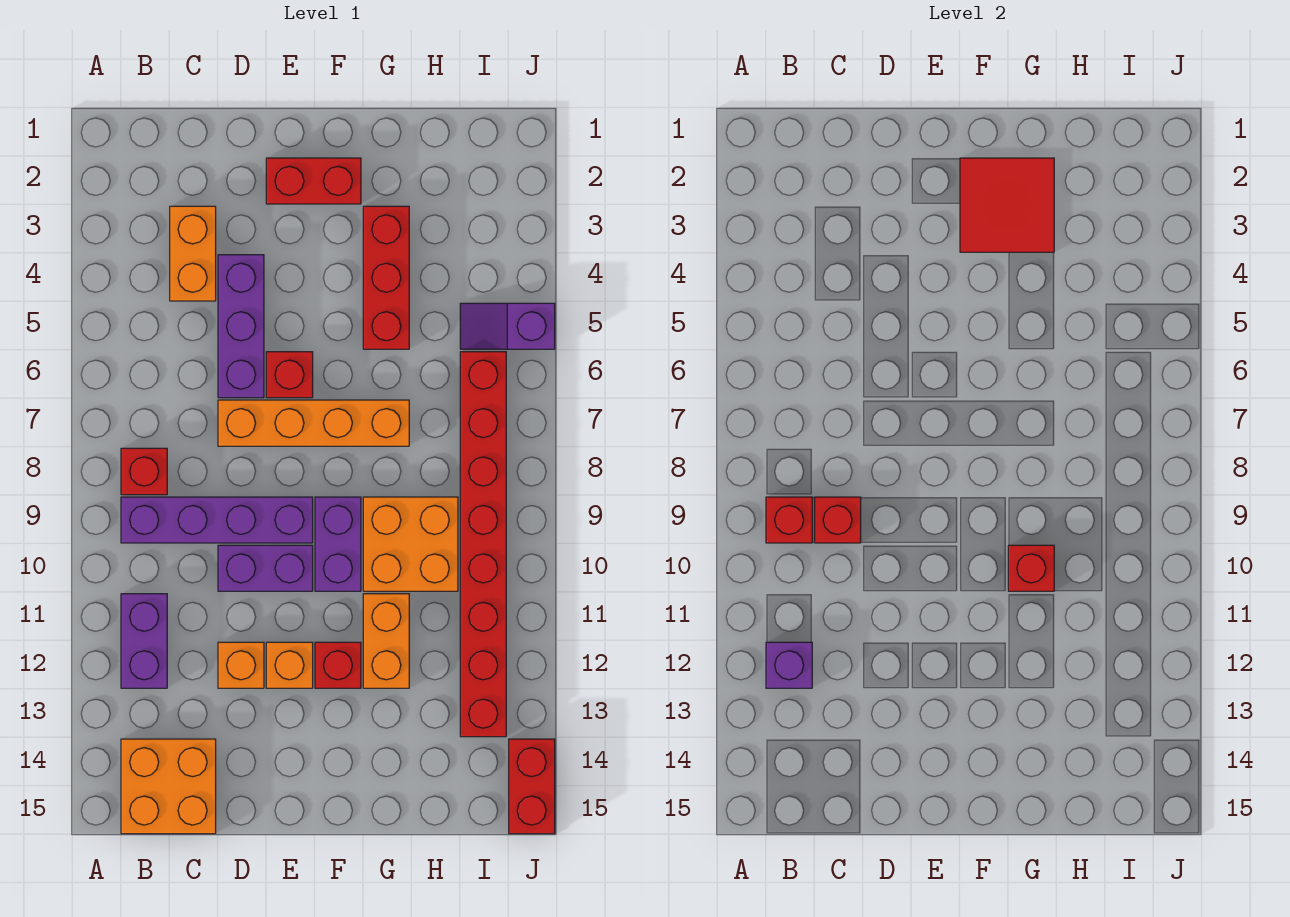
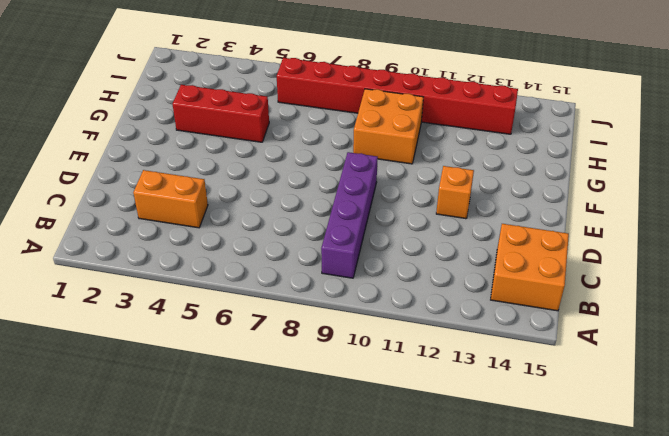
none -> red 1x1 brick [121,448,167,495]
none -> purple 1x2 brick [121,594,167,688]
none -> purple 1x3 brick [218,255,264,398]

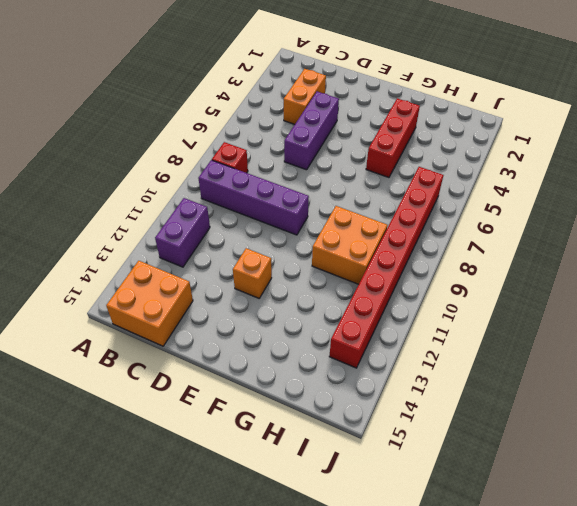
none -> orange 1x4 brick [218,400,409,446]
none -> purple 1x2 brick [218,545,313,591]
none -> orange 1x1 brick [218,642,264,688]

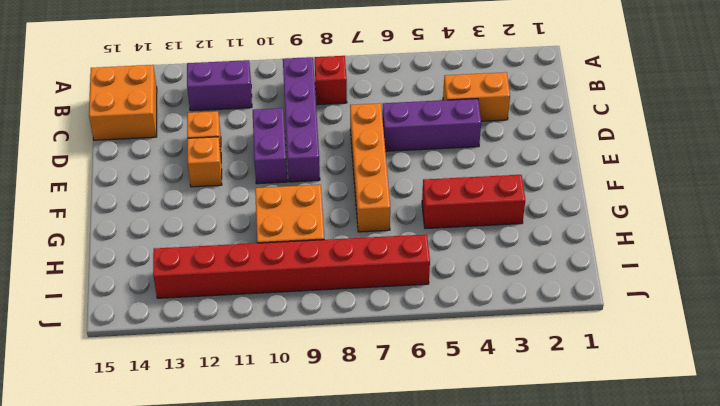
none -> red 1x2 brick [266,158,361,204]
none -> red 1x1 brick [266,352,313,398]
none -> purple 1x2 brick [315,497,361,591]

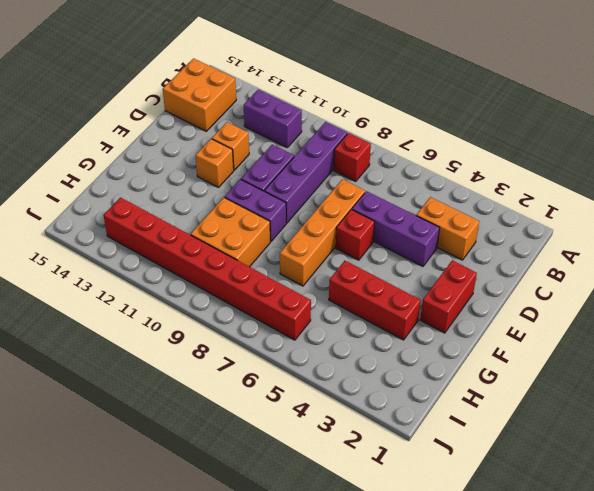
none -> red 1x1 brick [315,642,361,688]
none -> orange 1x2 brick [363,594,409,688]
none -> purple 1x2 slope [460,303,555,349]

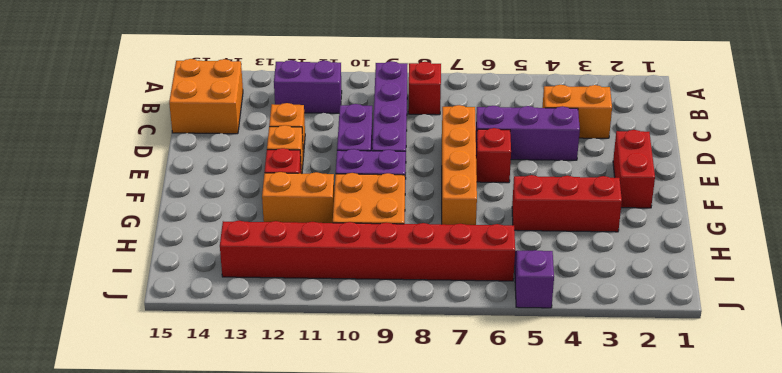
none -> red 1x2 brick [509,739,555,834]
none -> red 1x1 brick [766,497,812,543]
none -> purple 1x1 brick [766,642,812,688]

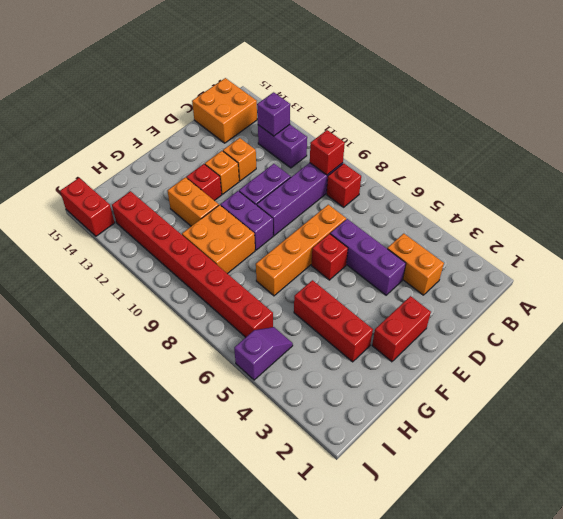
none -> red 1x1 brick [815,497,861,543]
none -> red 2x2 tile [960,158,1054,252]
none -> red 1x1 brick [1008,545,1054,591]

